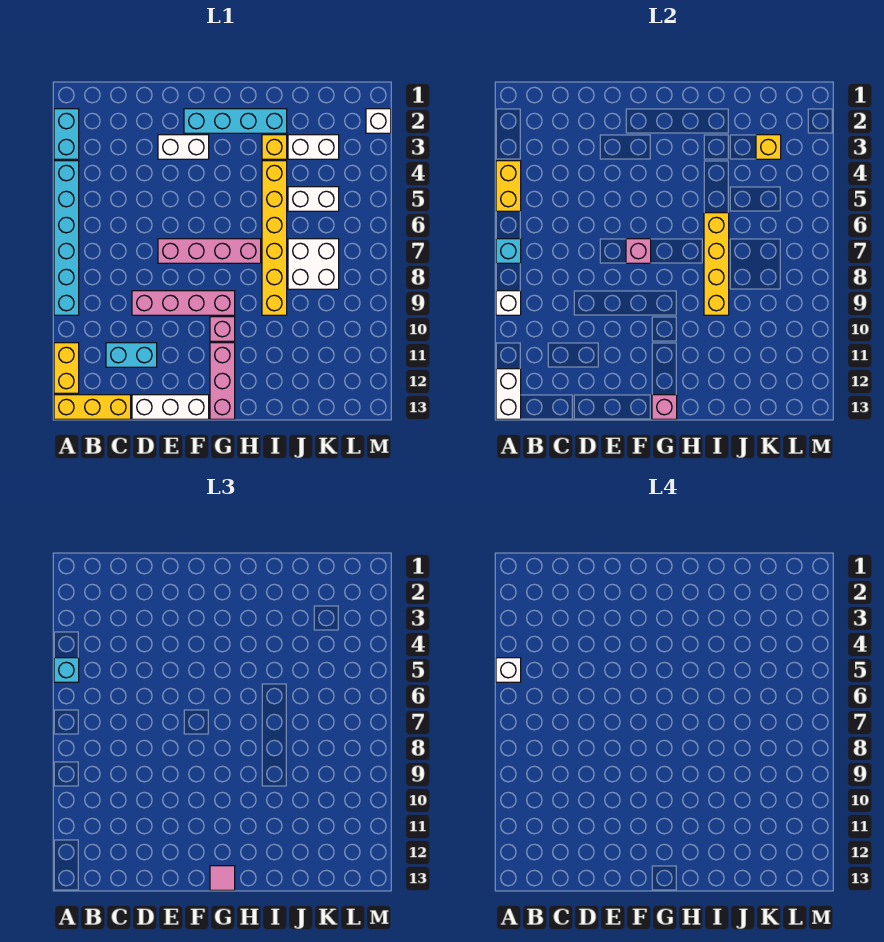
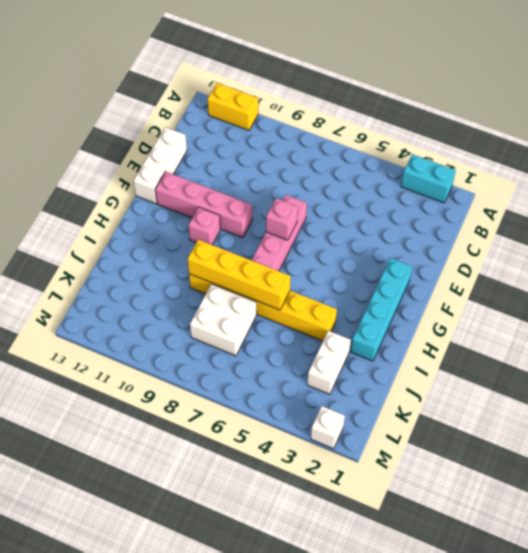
pink 1x4 brick [155,172,252,238] -> pink 1x4 brick turned to [132,291,235,315]
none -> cyan 1x6 brick [54,161,79,315]
none -> yellow 1x3 brick [54,395,131,419]
none -> cyan 1x2 brick [106,343,157,367]

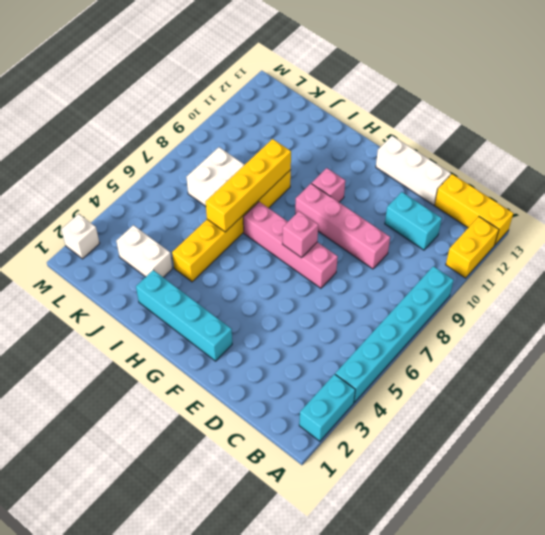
none -> white 1x2 brick [158,135,209,159]
none -> pink 1x3 brick [210,343,235,419]
none -> yellow 1x1 brick [262,135,287,159]

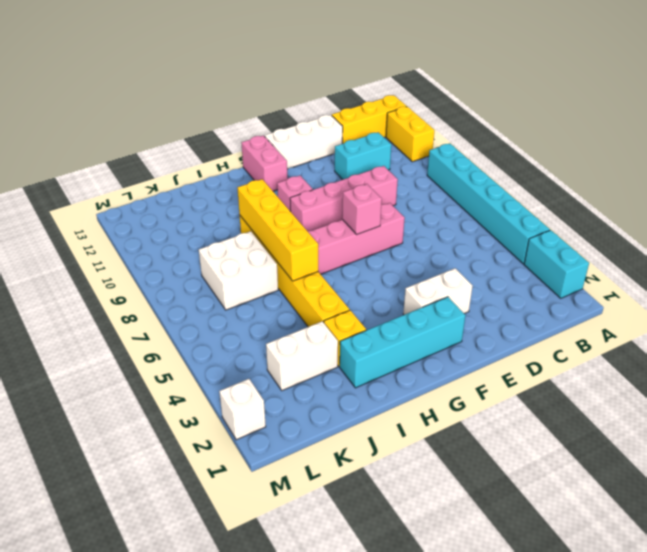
pink 1x2 brick [242,136,288,191] -> pink 1x3 brick [210,343,235,419]
none -> white 1x2 brick [288,187,339,211]
none -> yellow 1x2 brick [496,161,521,211]
none -> cyan 1x1 brick [496,239,521,263]

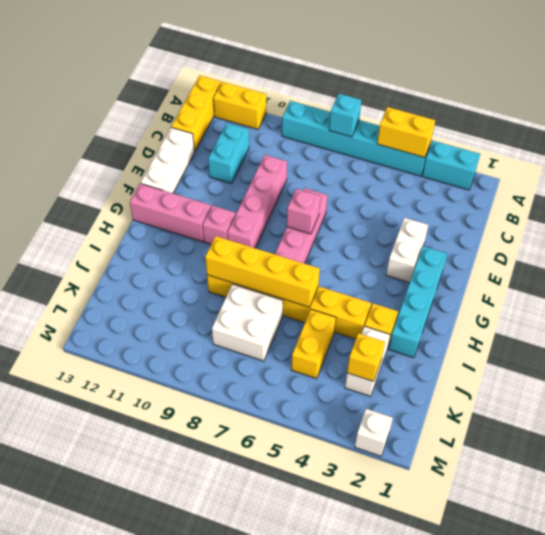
yellow 1x2 brick [291,309,336,379] -> white 1x2 brick [288,187,339,211]
none -> white 1x1 brick [496,291,521,315]
none -> white 1x2 brick [496,369,521,419]
none -> pink 1x1 brick [652,395,677,419]

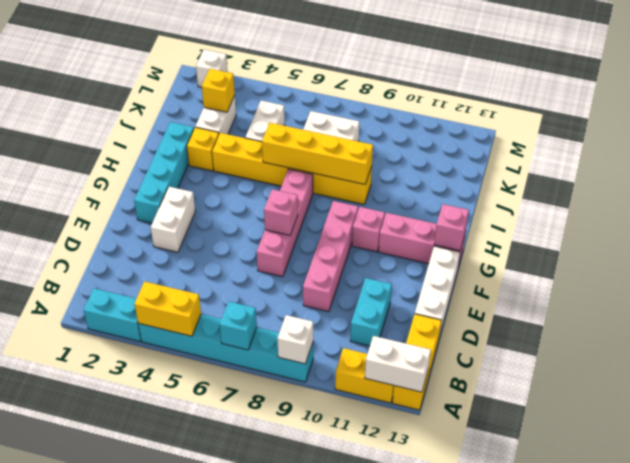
none -> cyan 1x1 brick [54,658,79,682]
none -> pink 1x1 tile [210,866,235,890]
none -> white 1x1 brick [496,658,521,682]

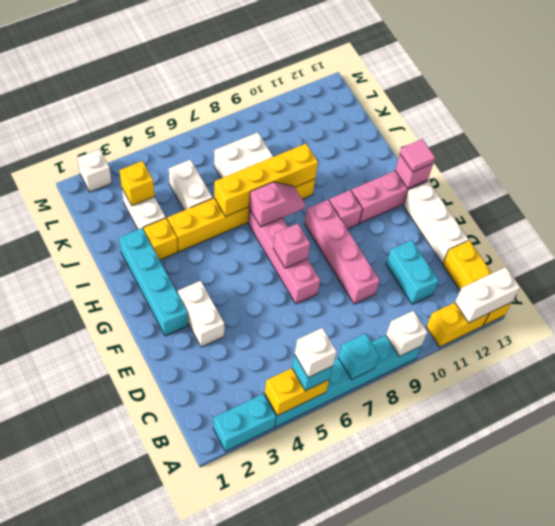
pink 1x2 slope [249,182,306,227] -> none

